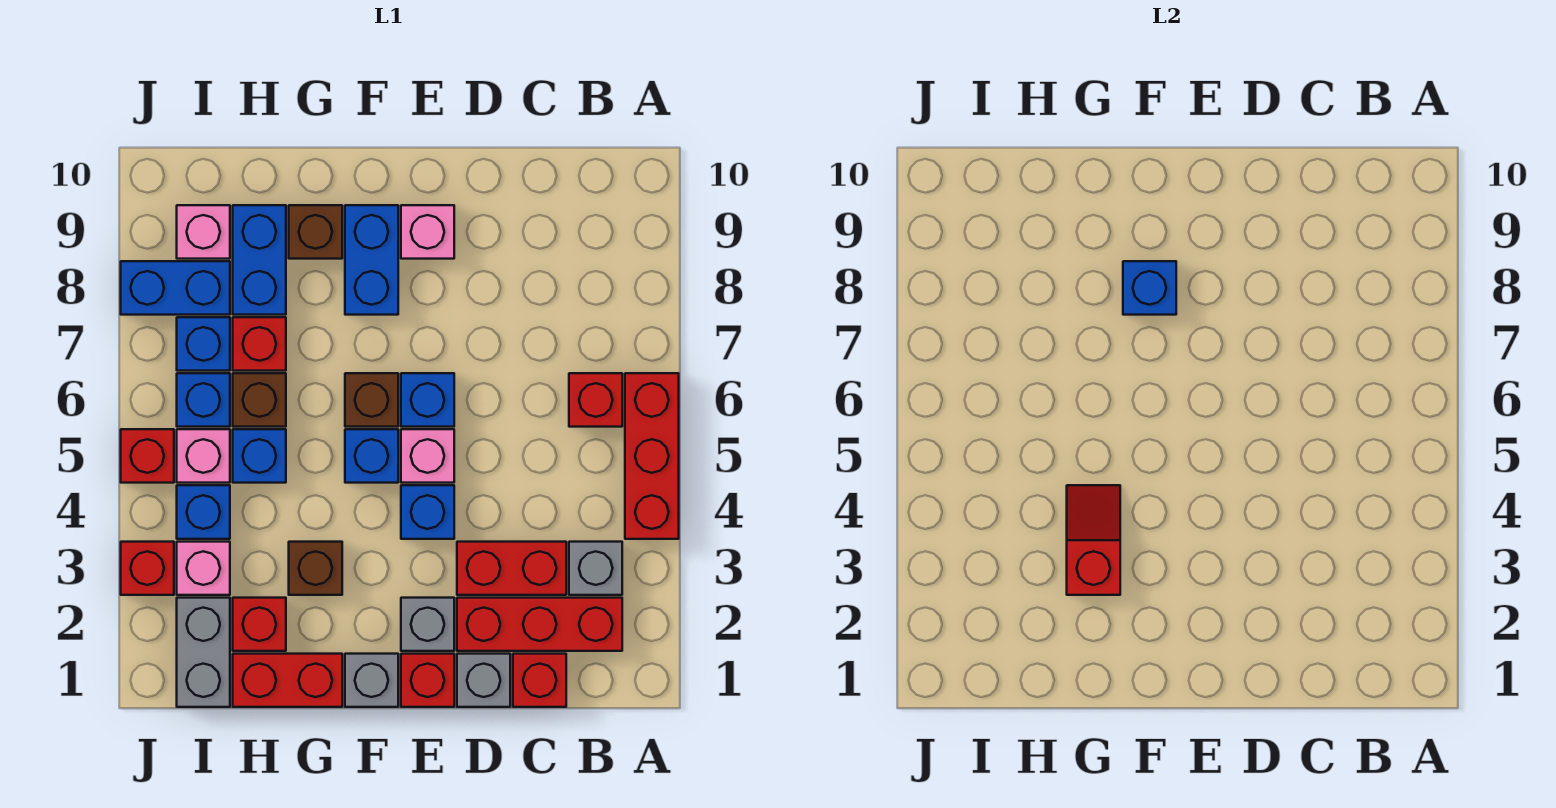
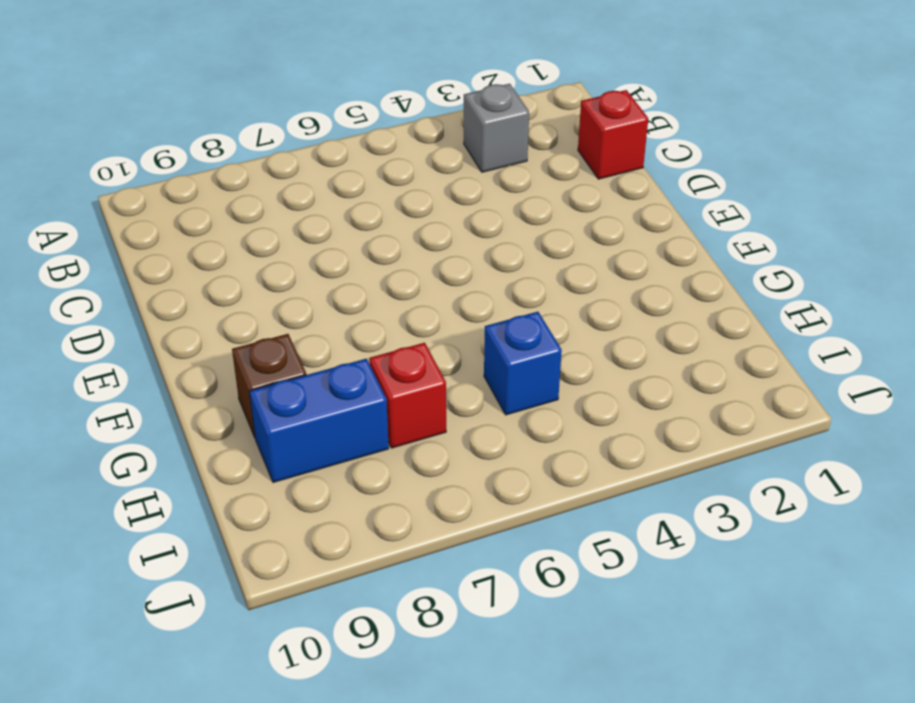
none -> red 1x3 brick [625,373,679,539]
none -> red 1x3 brick [457,598,622,651]
none -> red 1x1 brick [569,373,622,427]
none -> red 1x2 brick [457,542,566,595]

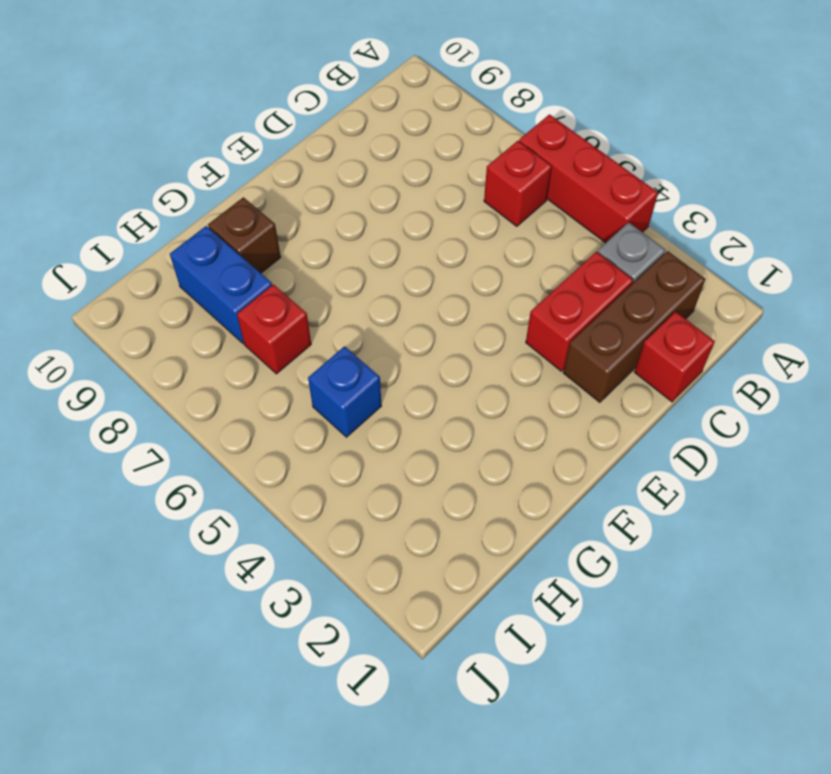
brown 1x3 brick [563,251,705,402] -> red 1x3 brick [457,598,622,651]
none -> grey 1x1 brick [457,654,510,707]
none -> red 1x1 brick [401,654,454,707]
none -> grey 1x1 brick [401,598,454,651]
none -> blue 1x1 brick [401,485,454,539]

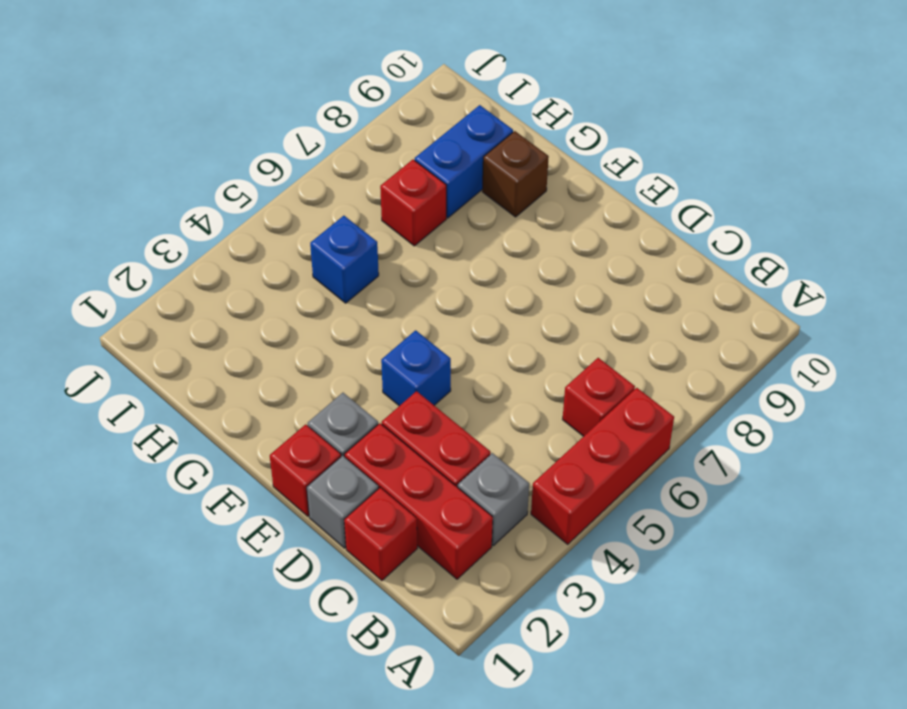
none -> pink 1x1 brick [401,429,454,483]
none -> blue 1x1 brick [401,373,454,427]
none -> pink 1x1 brick [401,205,454,259]
none -> grey 1x1 brick [345,654,398,707]

